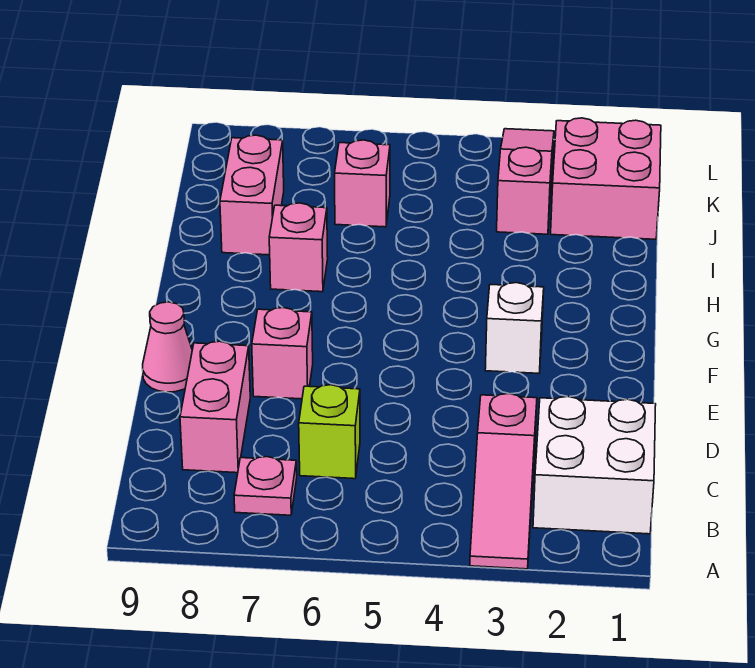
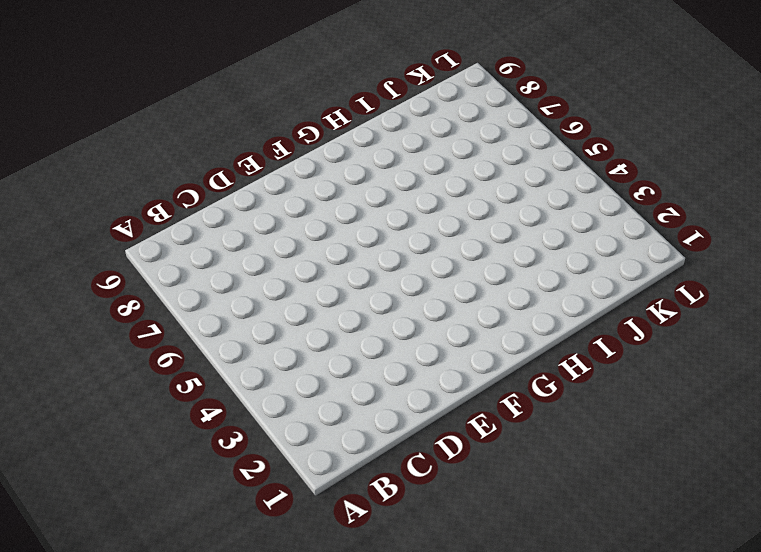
none -> pink 1x3 slope [470,394,537,569]
none -> white 2x2 brick [533,397,656,534]
none -> pink 1x1 plate [234,457,297,515]

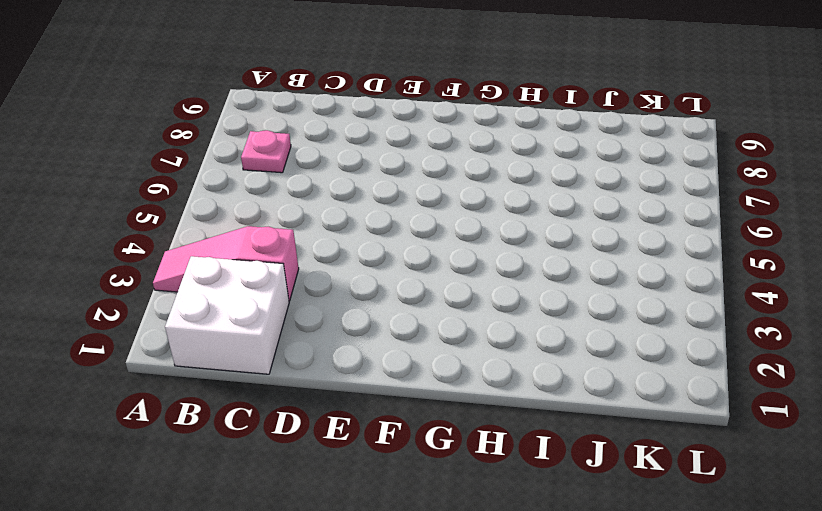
none -> lime 1x1 brick [299,385,360,479]
none -> pink 1x2 brick [180,341,250,473]
none -> pink 1x1 brick [252,308,313,399]

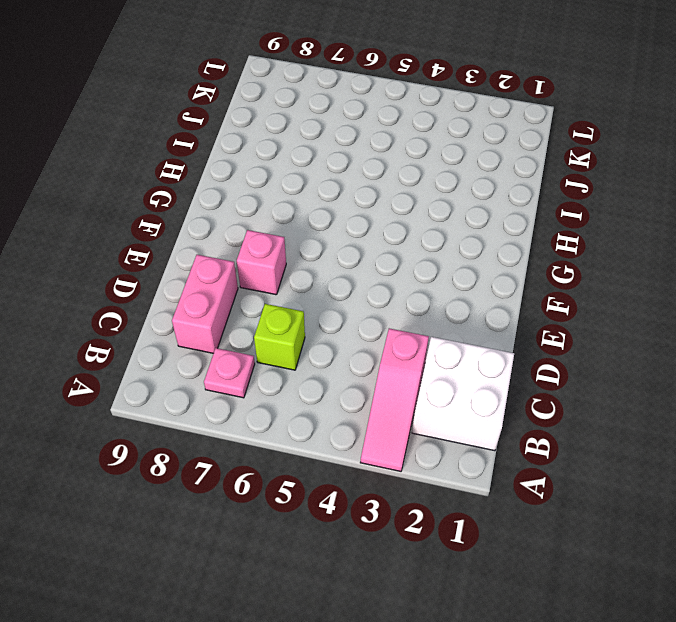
none -> pink 1x1 cone [143,302,192,392]
none -> white 1x1 brick [485,283,544,373]
none -> pink 1x1 brick [269,203,328,292]

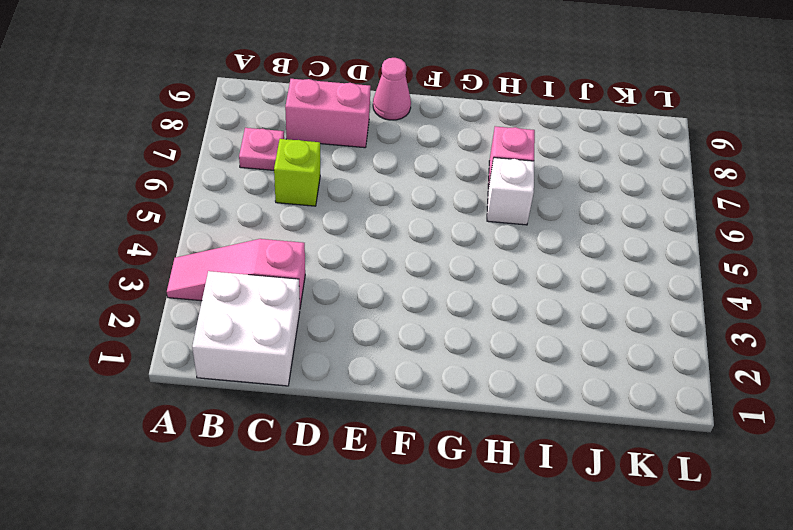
white 1x1 brick [487,158,534,225] -> white 1x1 brick moved to [485,283,544,373]
none -> pink 1x1 brick [252,308,313,399]
none -> pink 1x2 brick [220,135,284,255]
none -> pink 2x2 brick [551,118,661,239]

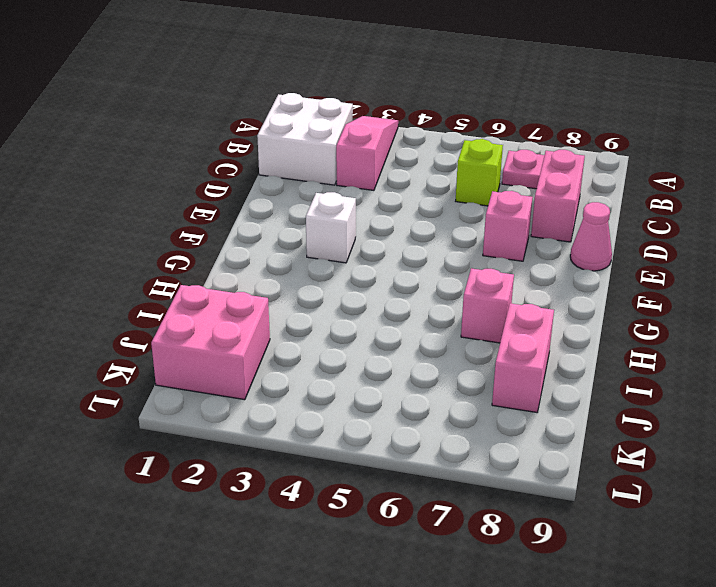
none -> pink 1x3 slope [497,129,554,234]
none -> pink 1x1 brick [335,140,390,227]

